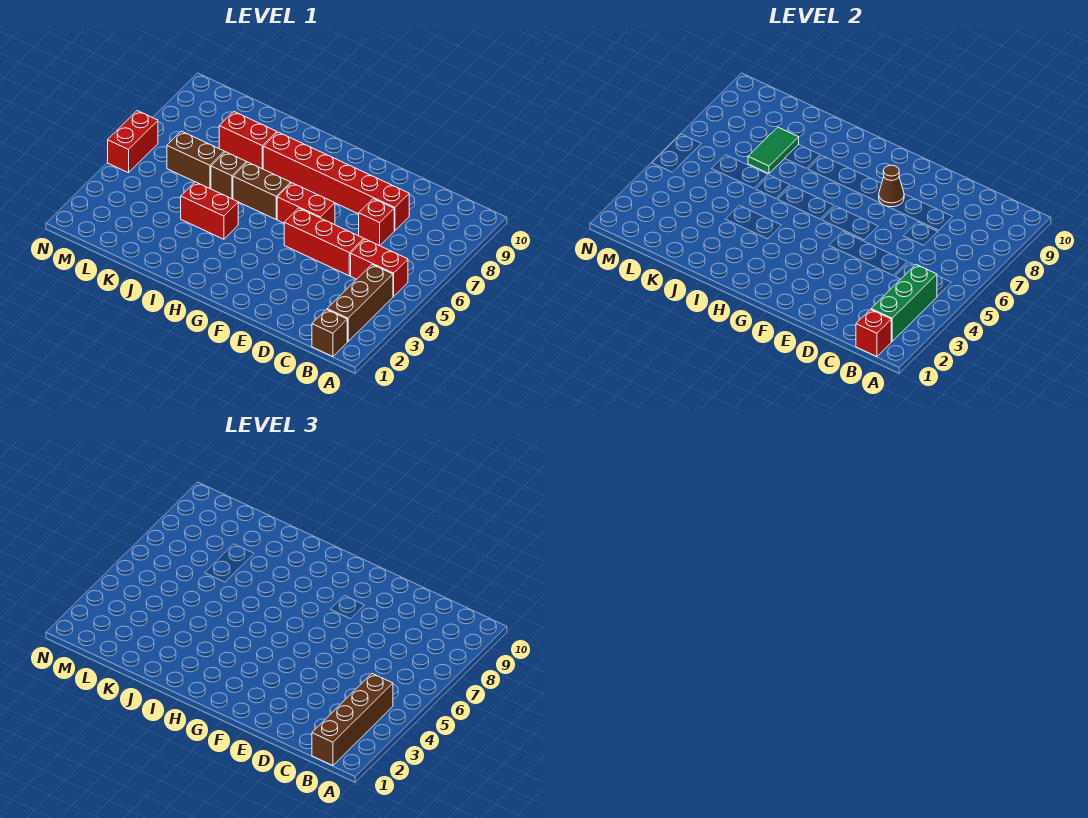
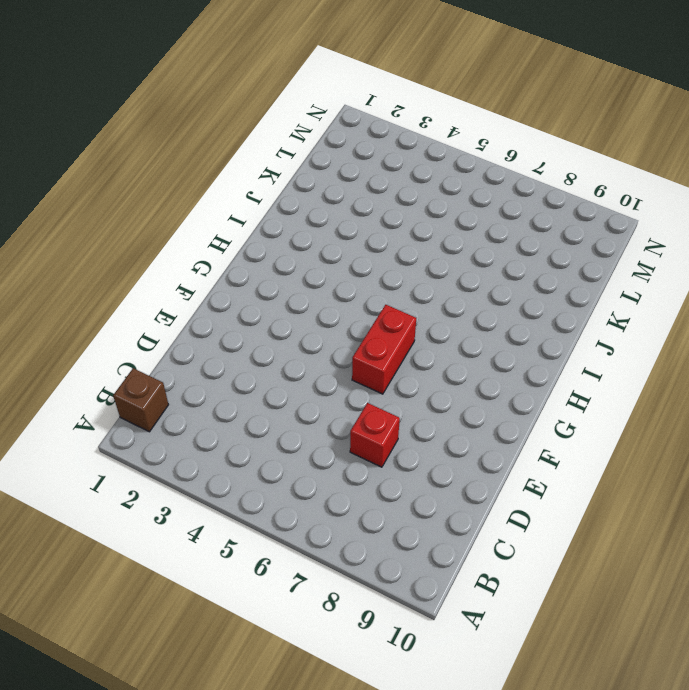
none -> brown 1x3 brick [327,265,393,341]
none -> red 1x2 brick [351,239,408,296]
none -> red 1x3 brick [284,208,364,276]

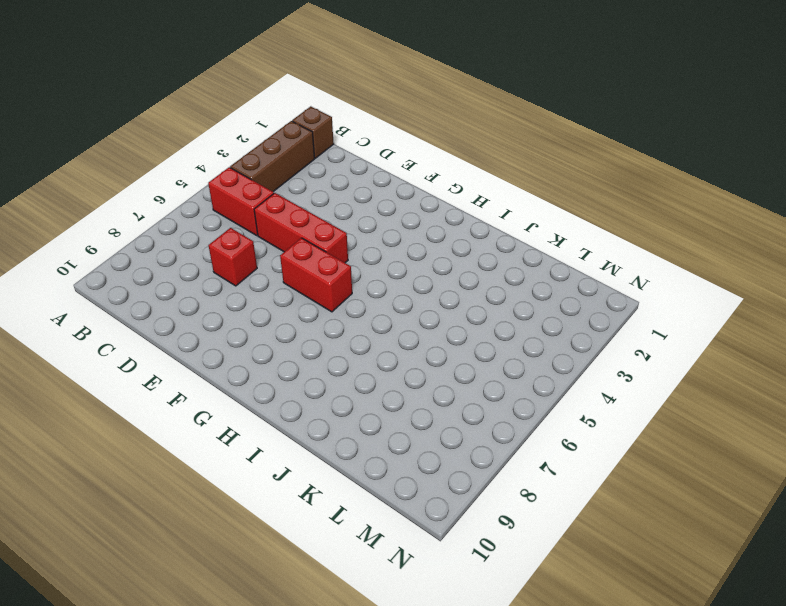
none -> red 1x6 brick [263,132,409,231]
none -> brown 1x2 brick [233,162,291,219]
none -> red 1x2 brick [181,182,238,239]

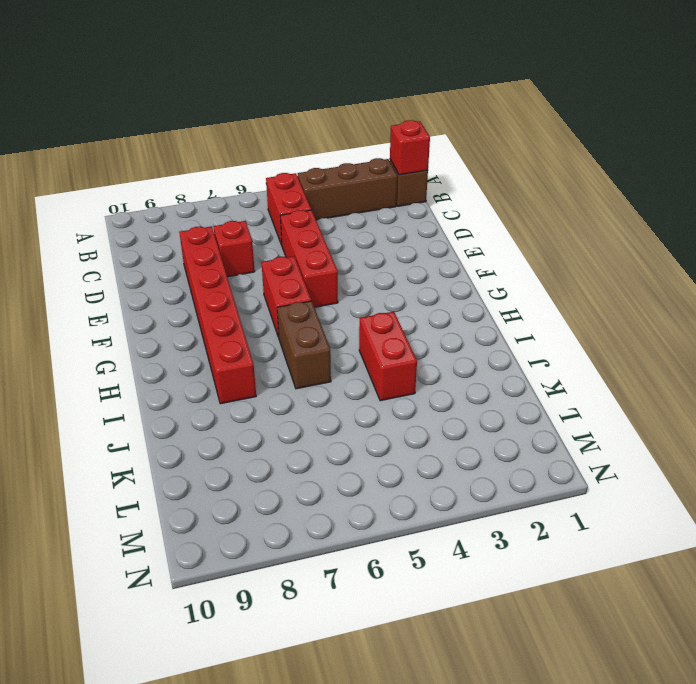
none -> brown 1x1 brick [211,152,247,199]
none -> red 1x2 brick [219,112,277,169]
none -> brown 1x2 brick [167,131,224,188]

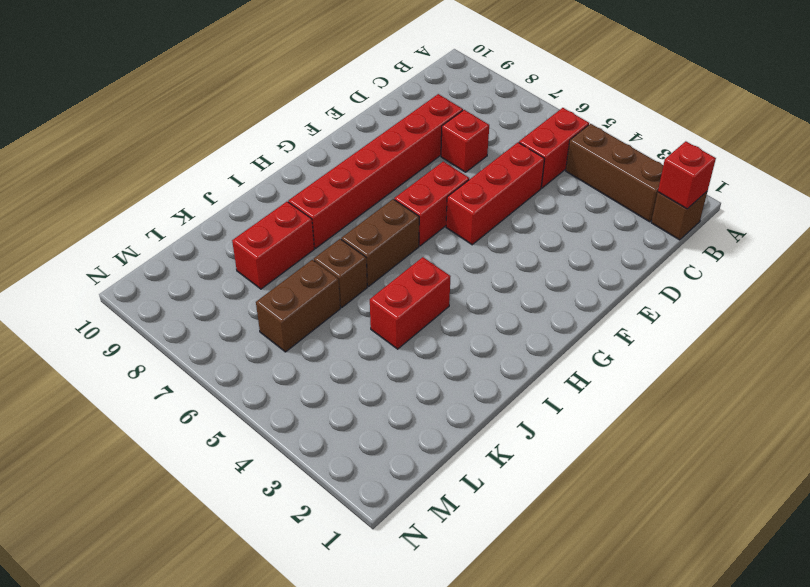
none -> red 1x2 brick [108,111,158,173]
none -> green 1x3 brick [871,265,937,341]
none -> brown 1x1 cone [879,165,904,207]

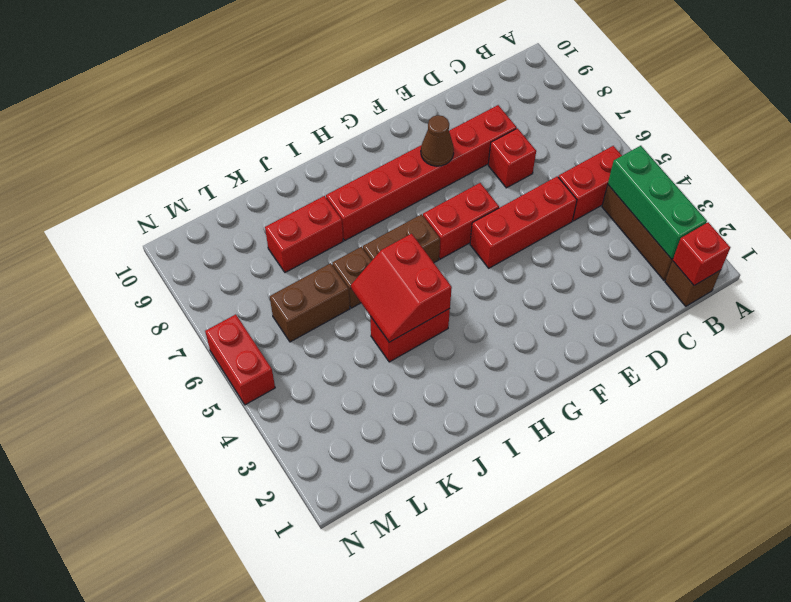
red 2x2 slope [351,234,452,342] -> none
none -> green 1x2 tile [748,127,799,173]
none -> brown 1x4 brick [312,674,393,766]

